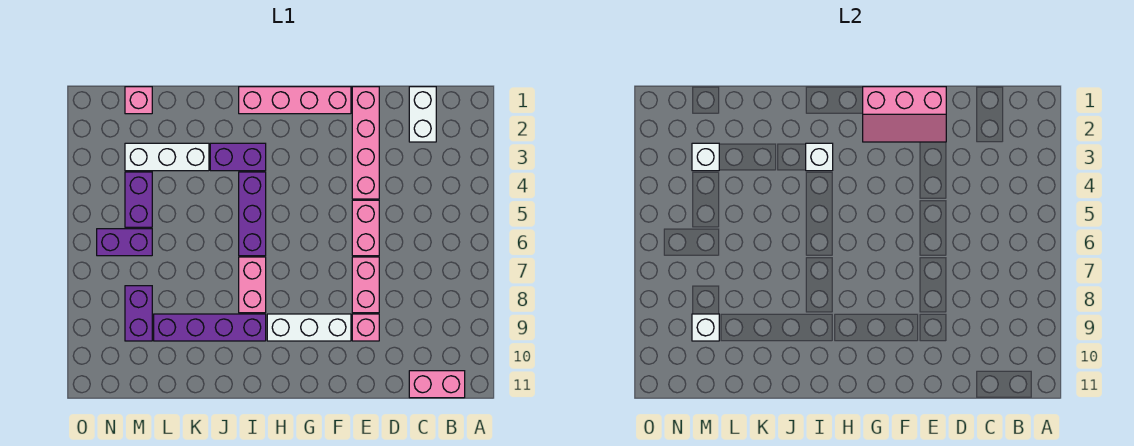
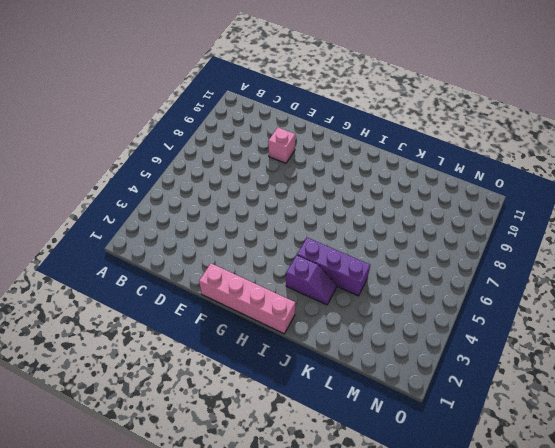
purple 1x2 slope [286,255,337,305] -> purple 1x2 brick [210,143,266,171]
purple 1x3 brick [297,238,370,296] -> purple 1x3 brick turned to [239,172,266,256]
none -> pink 1x2 brick [409,371,465,398]
none -> white 1x2 brick [409,87,436,142]
none -> pink 1x4 brick [352,87,379,199]

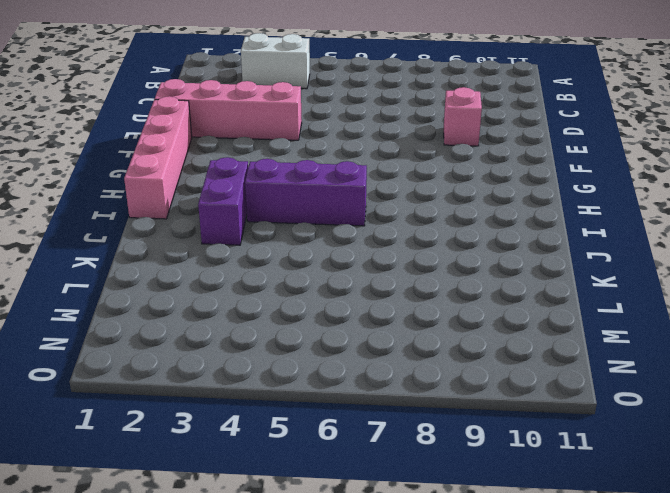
white 1x2 brick [241,33,310,89] -> white 1x2 brick moved to [409,87,436,142]
none -> pink 1x2 brick [409,371,465,398]
none -> pink 1x2 brick [352,200,379,256]
none -> pink 1x2 brick [352,257,379,313]

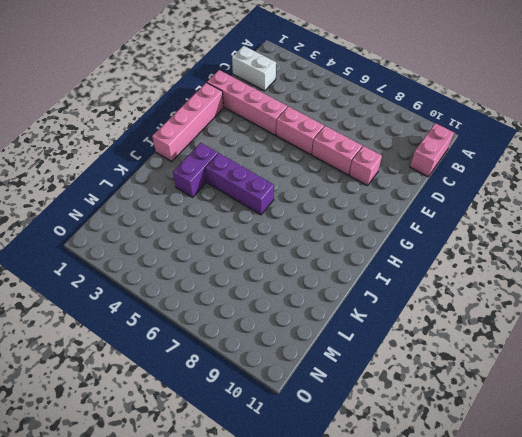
none -> white 1x3 brick [267,314,351,341]
none -> pink 1x2 brick [239,257,266,313]
none -> purple 1x4 brick [154,314,266,341]

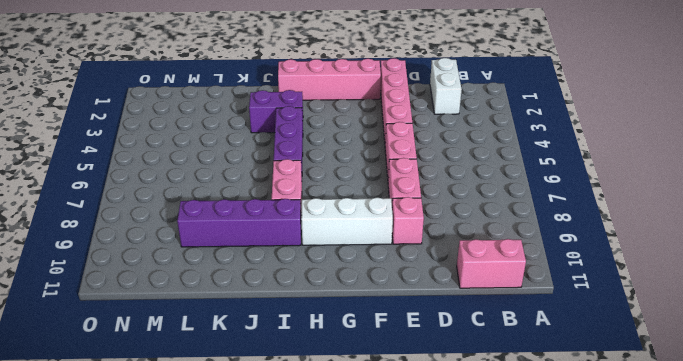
none -> white 1x3 brick [125,143,209,171]
none -> pink 1x1 brick [125,87,152,114]
none -> purple 1x2 brick [125,172,152,227]

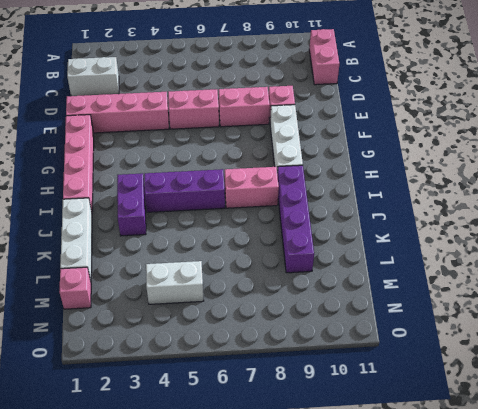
white 1x3 brick [60,198,92,281] -> white 1x3 brick moved to [125,143,209,171]
white 1x2 brick [146,261,204,304] -> purple 1x2 brick [125,172,152,227]
none -> purple 1x2 brick [97,229,152,256]
none -> purple 1x2 brick [125,286,152,341]
none -> pink 2x3 slope [863,87,946,142]

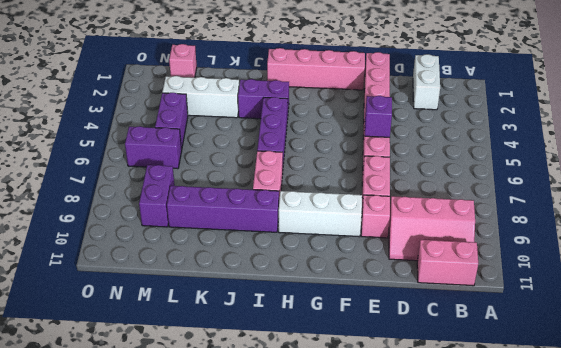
pink 2x3 slope [389,196,475,261] -> pink 2x3 slope moved to [863,87,946,142]
purple 1x1 brick [365,96,392,137] -> none
none -> white 1x1 brick [806,143,833,171]
none -> white 1x1 brick [692,143,719,171]
none -> white 1x1 brick [692,314,719,341]

